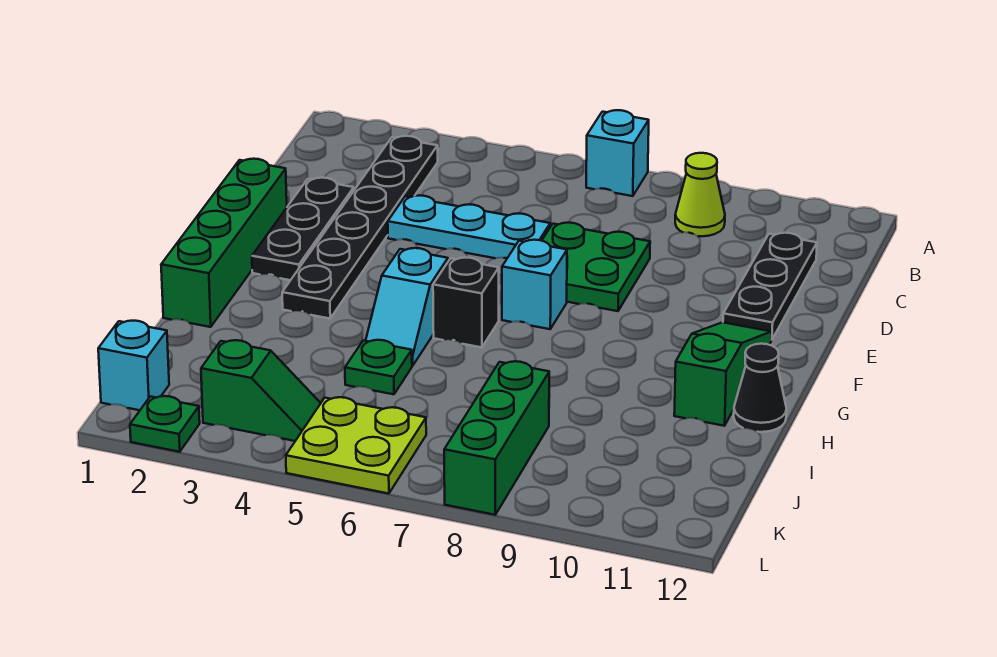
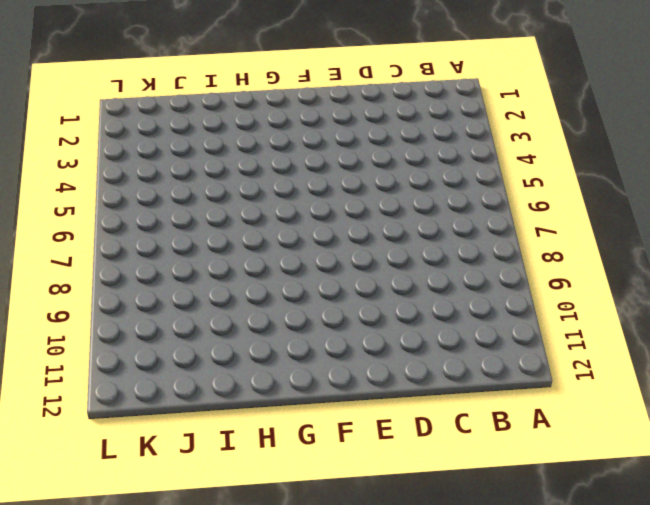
none -> cyan 1x1 brick [586,110,649,196]
none -> black 1x6 plate [282,136,438,319]
none -> lime 1x1 cone [675,153,725,236]

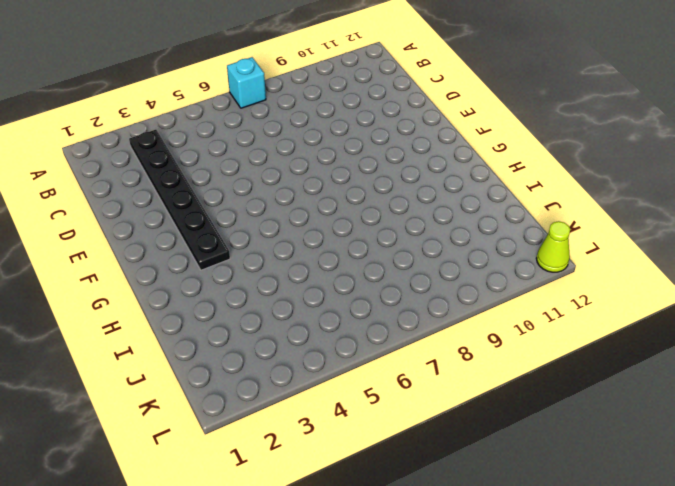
lime 1x1 cone [536,221,570,272] -> lime 1x1 cone moved to [675,153,725,236]
none -> black 1x3 plate [723,233,817,340]
none -> black 1x3 plate [252,178,354,280]
none -> cyan 1x3 plate [388,195,550,258]

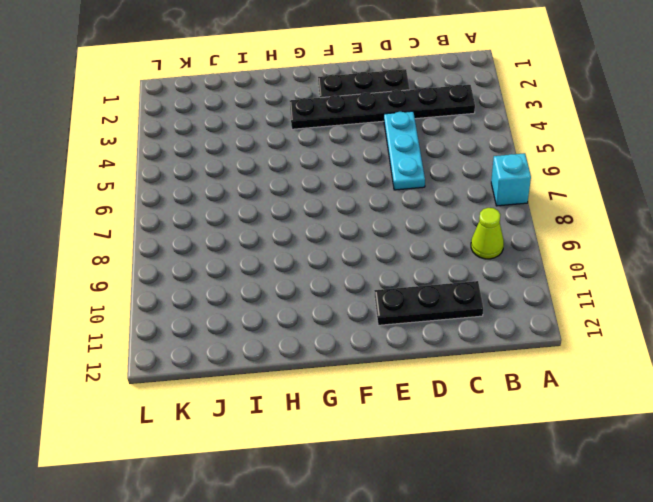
none -> green 2x2 plate [542,223,650,311]
none -> green 1x4 brick [161,159,287,327]
none -> cyan 1x1 brick [502,240,567,329]

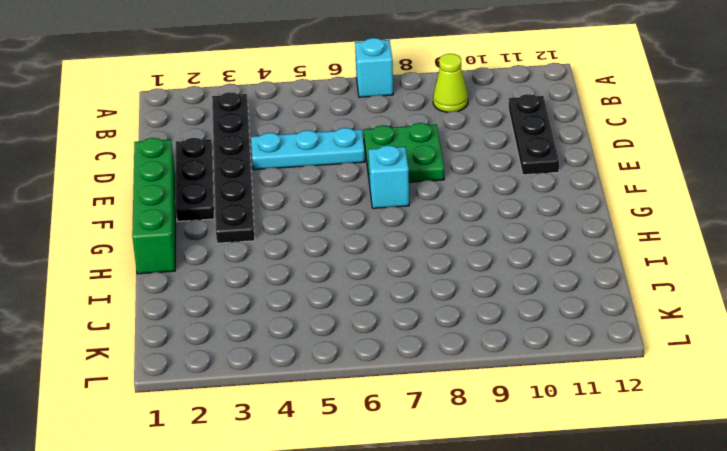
none -> green 1x3 slope [674,322,772,426]
none -> cyan 1x2 slope [366,248,448,366]
none -> black 1x1 brick [433,258,499,347]

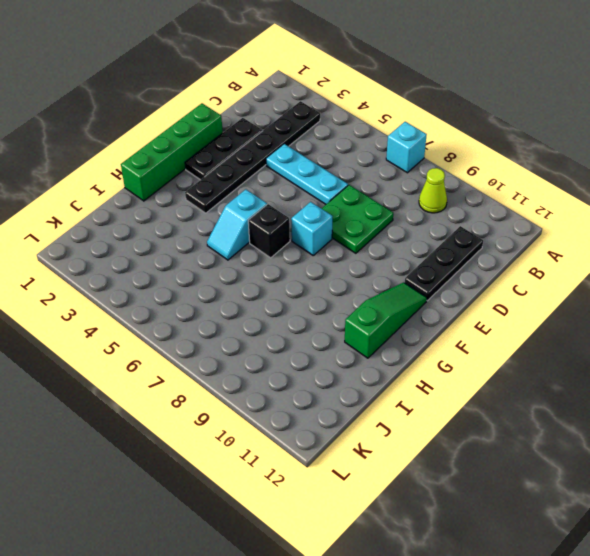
none -> black 1x1 cone [734,344,787,432]
none -> green 1x1 plate [345,340,412,394]
none -> green 1x3 brick [444,361,549,515]

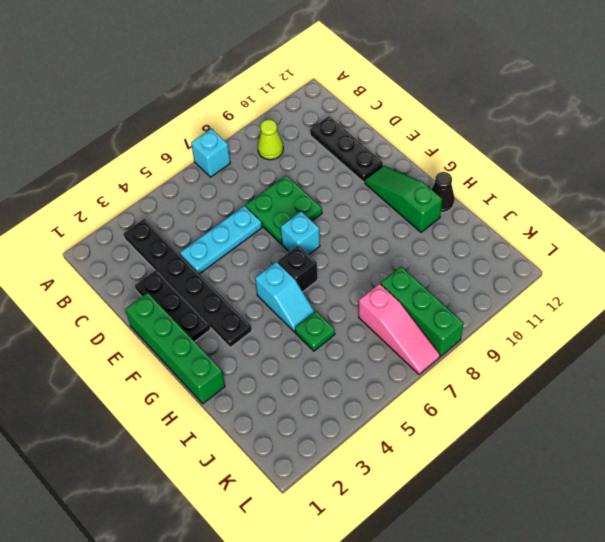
pink 1x3 slope [359,284,440,374] -> none
none -> cyan 1x1 brick [98,321,169,410]
none -> green 1x2 slope [201,340,321,441]
none -> lime 2x2 plate [286,397,426,494]

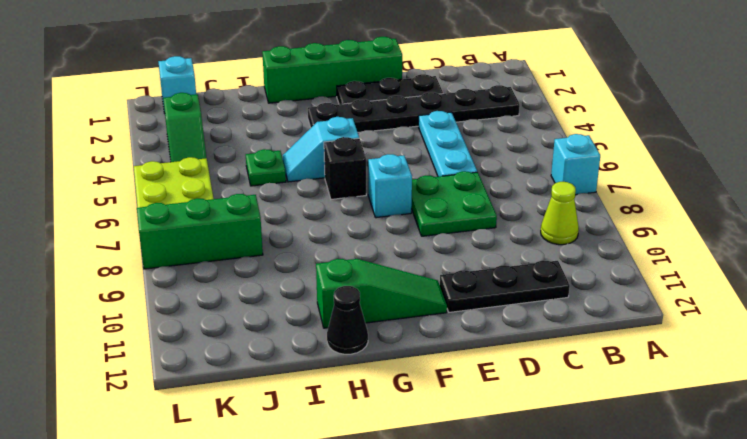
none -> green 1x1 plate [130,396,200,452]

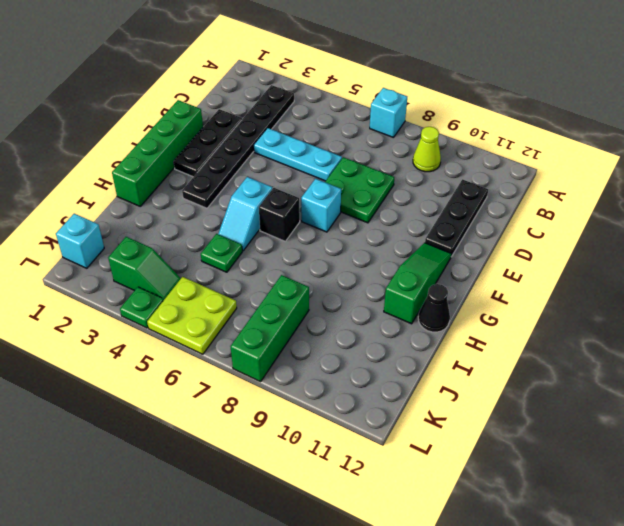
green 1x1 plate [120,287,164,328] -> green 1x1 plate moved to [130,396,200,452]

